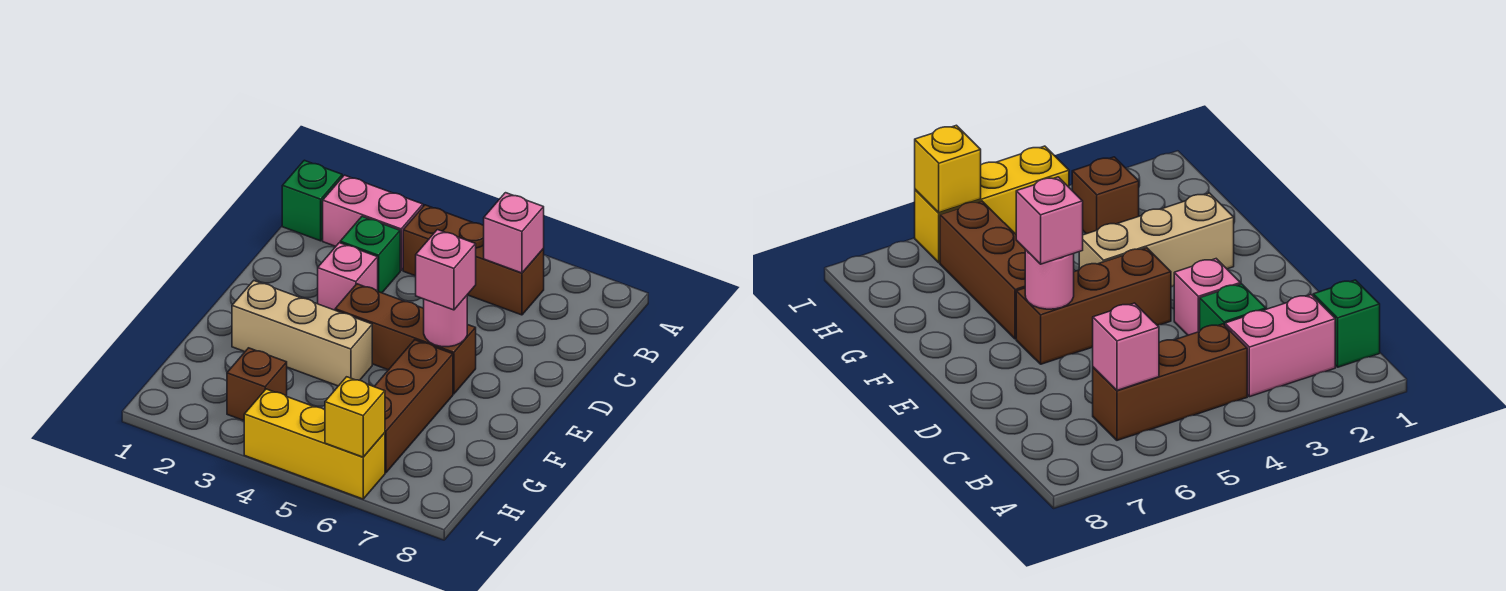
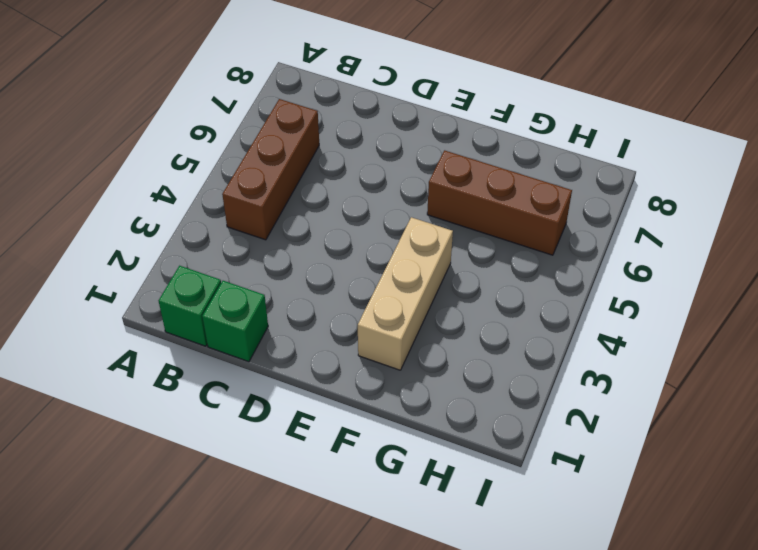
green 1x1 brick [202,281,268,362] -> green 1x1 brick moved to [340,216,400,293]
none -> pink 1x2 brick [323,175,423,270]
none -> pink 1x1 brick [318,243,378,310]
none -> brown 1x3 brick [335,284,476,394]

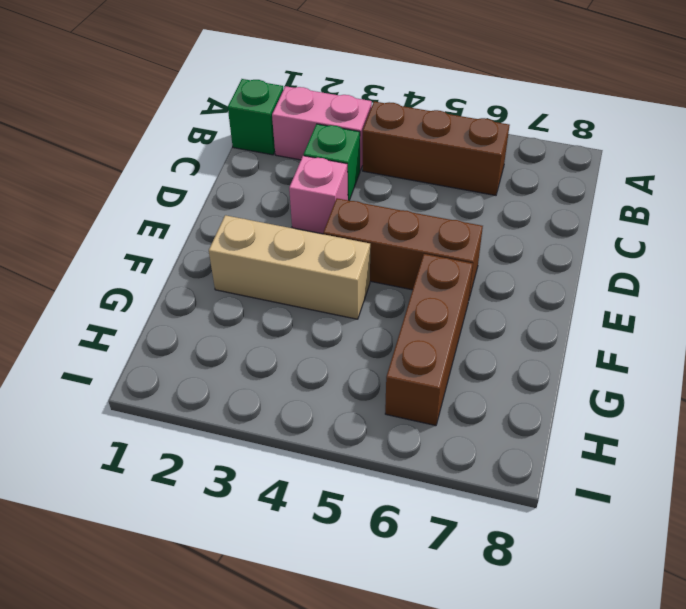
none -> brown 1x1 brick [227,348,287,421]
none -> yellow 1x3 brick [244,389,385,499]
none -> pink 1x1 brick [484,193,544,273]

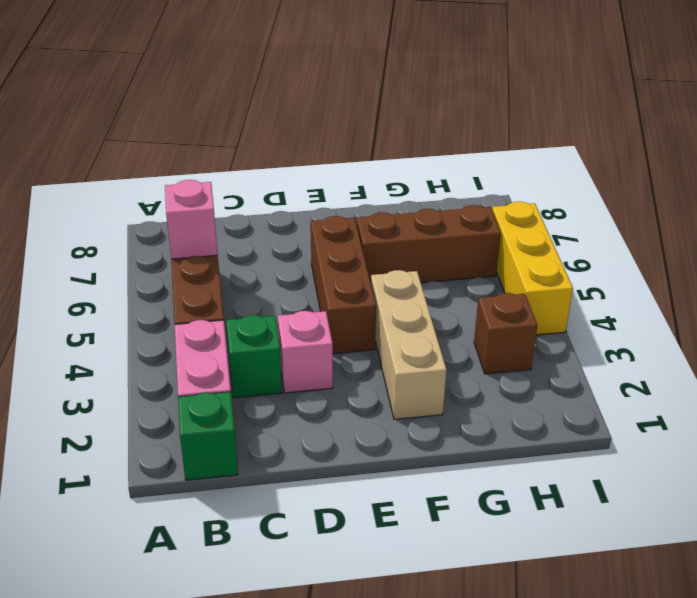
none -> pink 1x1 round brick [424,296,467,347]
none -> yellow 1x1 brick [325,377,385,457]
none -> pink 1x1 brick [416,230,476,310]

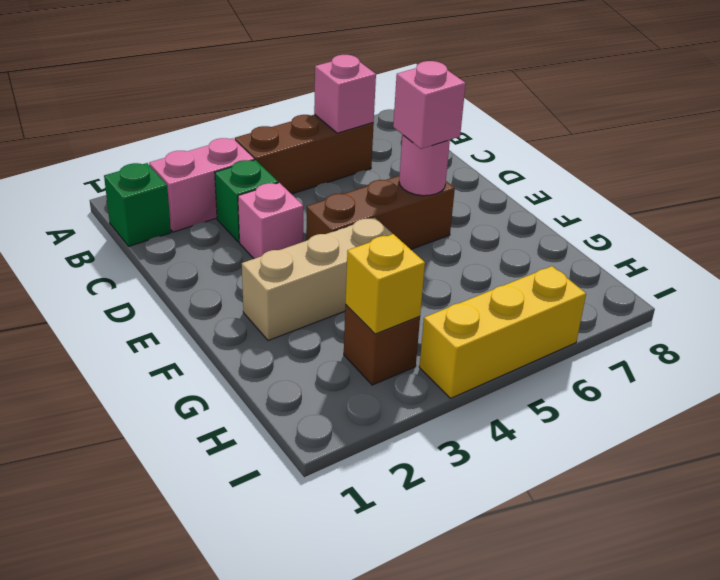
yellow 1x1 brick [345,234,425,334] -> yellow 1x1 brick moved to [325,377,385,457]
none -> brown 1x3 brick [374,340,453,473]

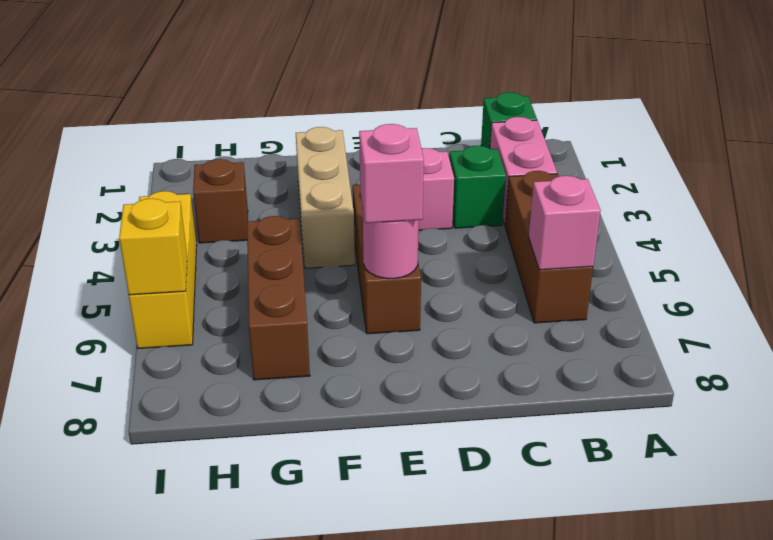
brown 1x3 brick [247,216,310,380] -> brown 1x3 brick turned to [374,340,453,473]

